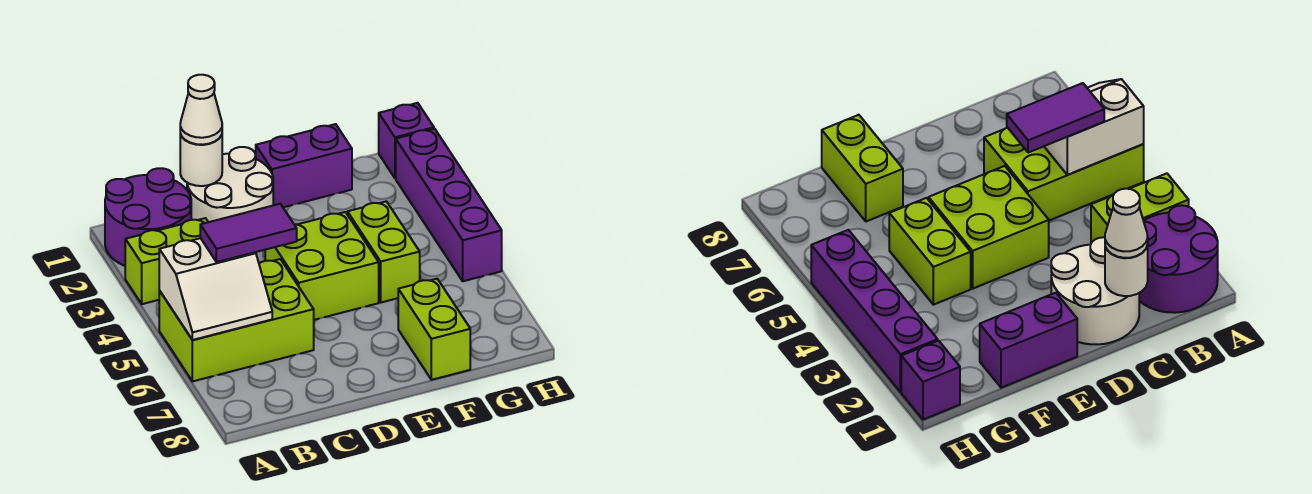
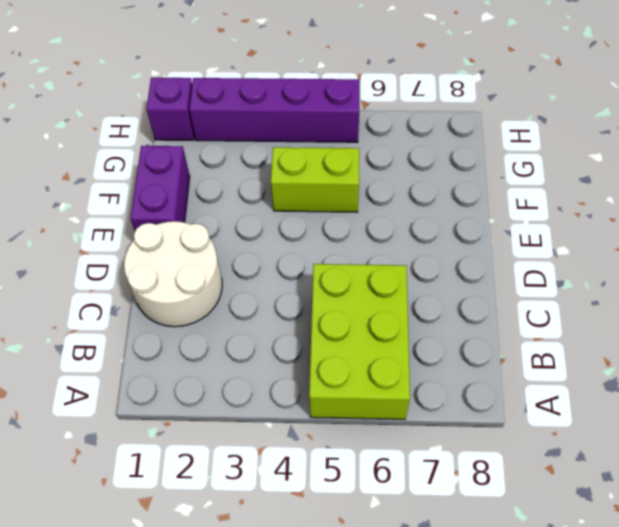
none -> purple 2x2 round brick [105,168,191,266]
none -> lime 1x2 brick [125,218,208,304]
none -> lime 2x2 brick [265,212,379,320]

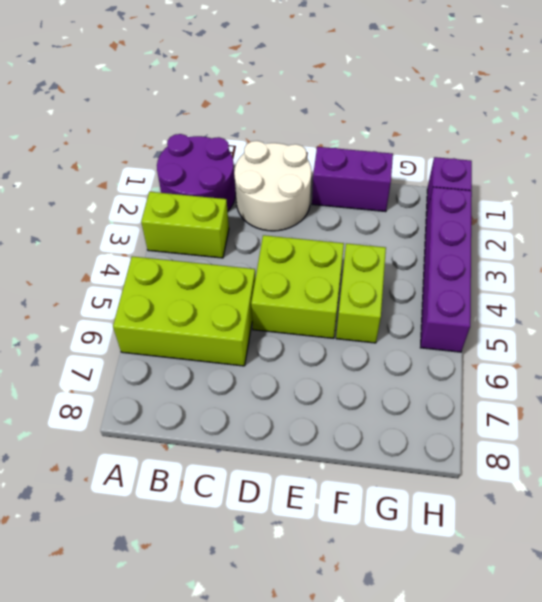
none -> lime 1x2 brick [398,279,470,380]
none -> white 2x2 slope [159,238,272,340]
none -> white 1x1 round brick [180,134,222,186]

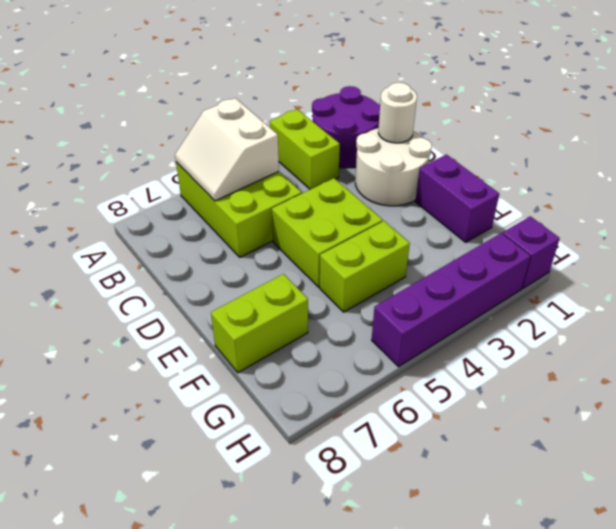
none -> purple 1x2 tile [200,204,297,262]
none -> white 1x1 cone [180,75,222,145]

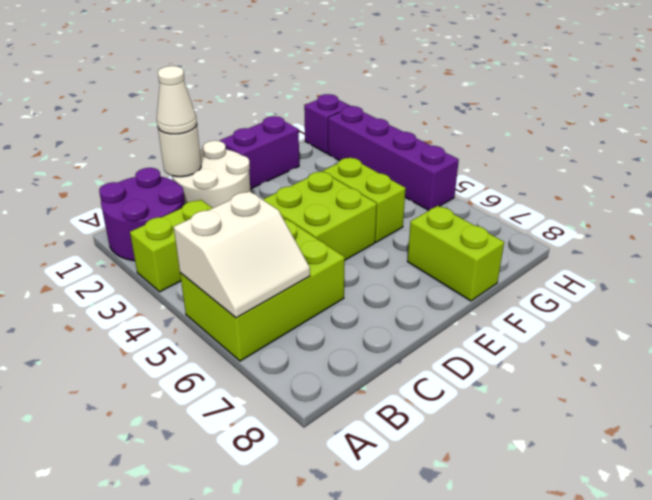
none -> purple 1x2 tile [200,204,297,262]

